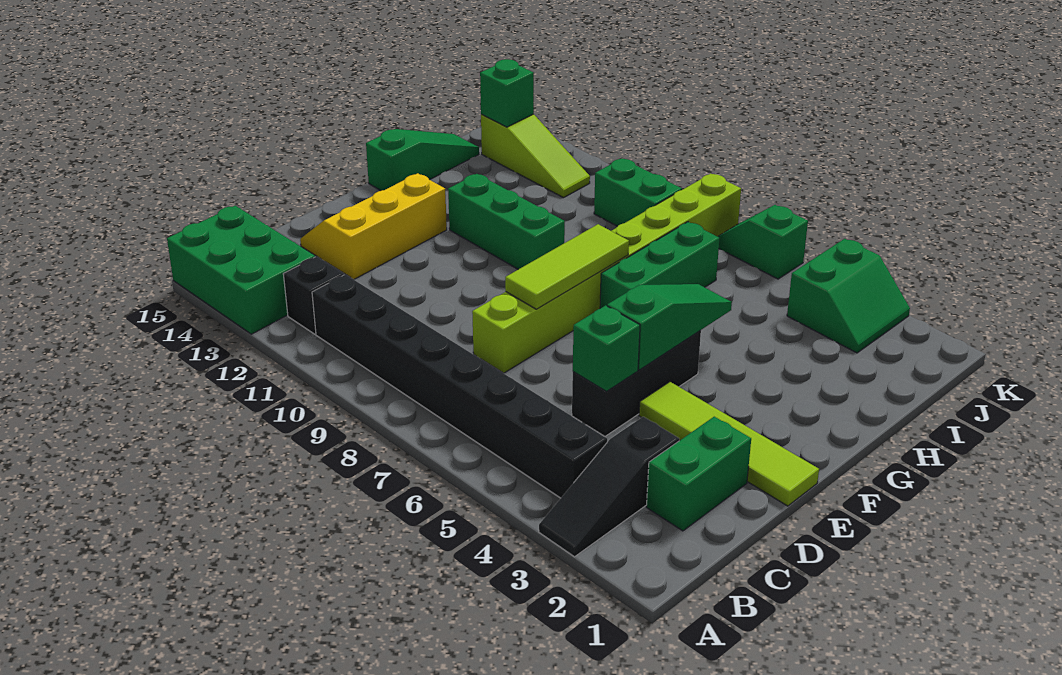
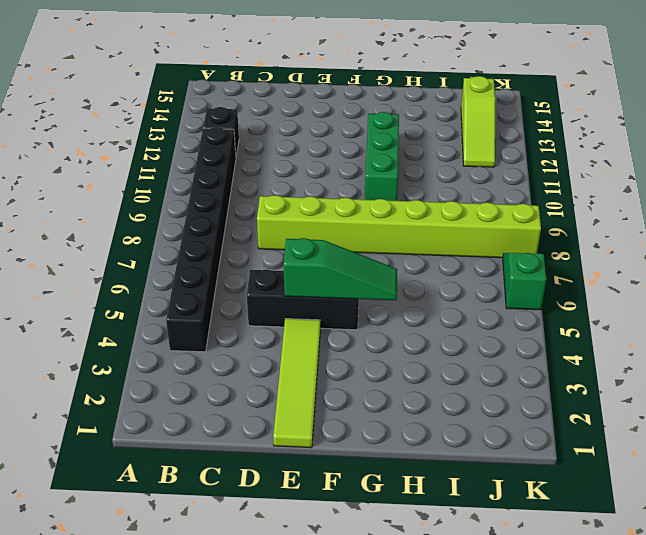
none -> black 1x3 slope [539,417,679,557]
none -> green 2x3 brick [167,206,315,334]
none -> green 1x2 brick [646,417,751,531]

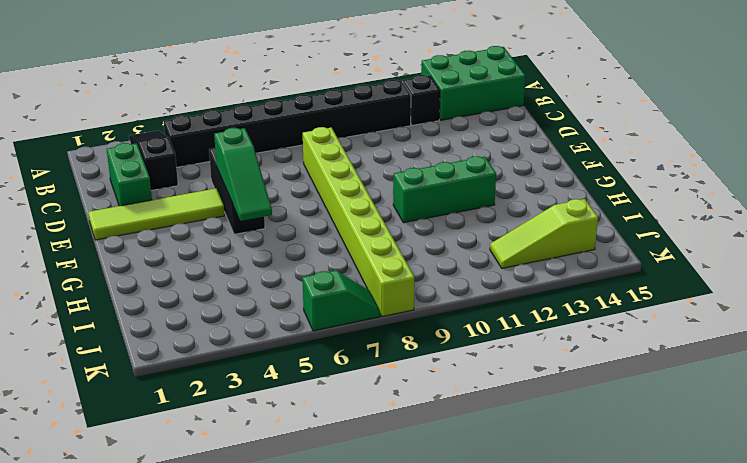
none -> yellow 2x3 slope [300,173,447,279]
none -> green 1x3 brick [600,222,719,309]
none -> green 1x3 slope [366,129,479,191]

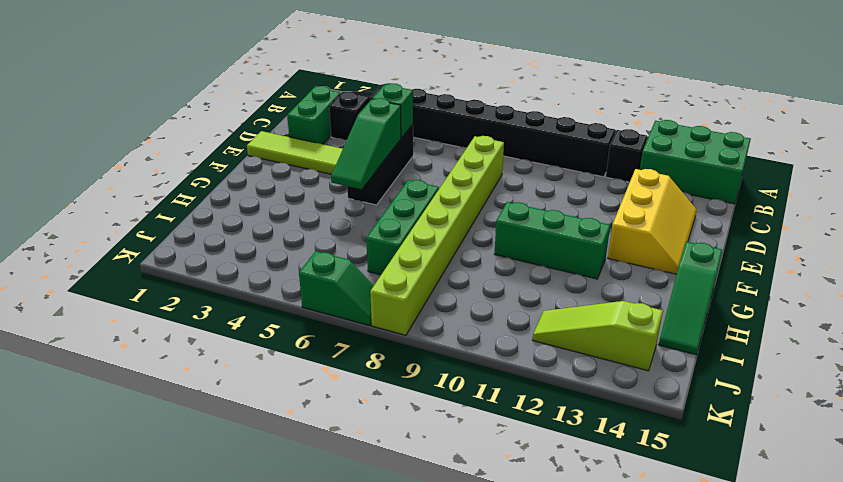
none -> green 2x2 slope [787,239,910,353]
none -> green 1x2 brick [594,158,682,226]
none -> lime 1x3 tile [505,224,629,309]

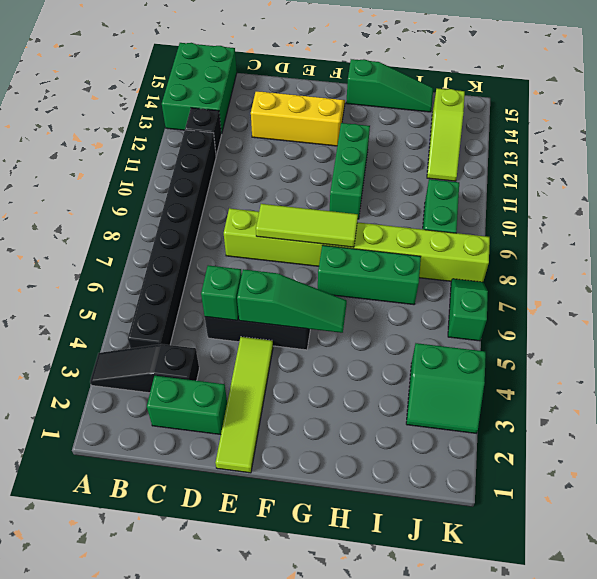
none -> green 1x1 brick [480,59,534,127]

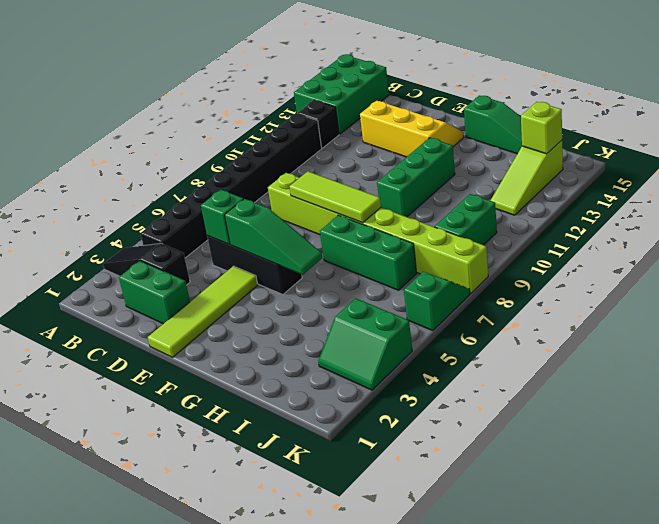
lime 1x1 brick [521,102,562,154] -> green 1x1 brick [480,59,534,127]

